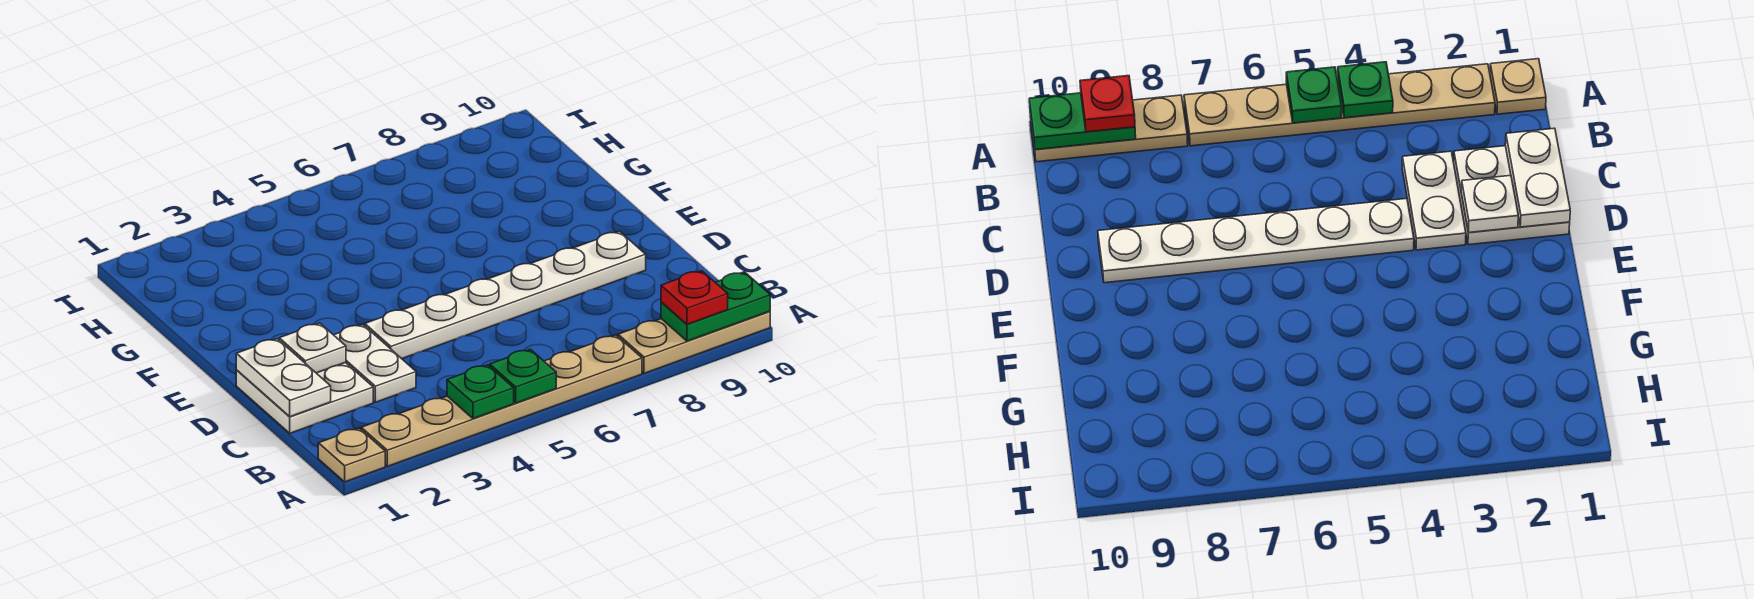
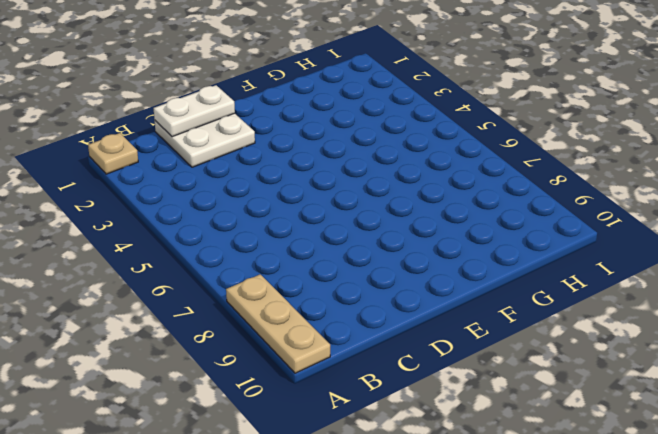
none -> tan 1x6 plate [361,335,642,466]
none -> white 1x2 plate [334,324,416,402]
none -> white 1x6 plate [365,231,646,359]

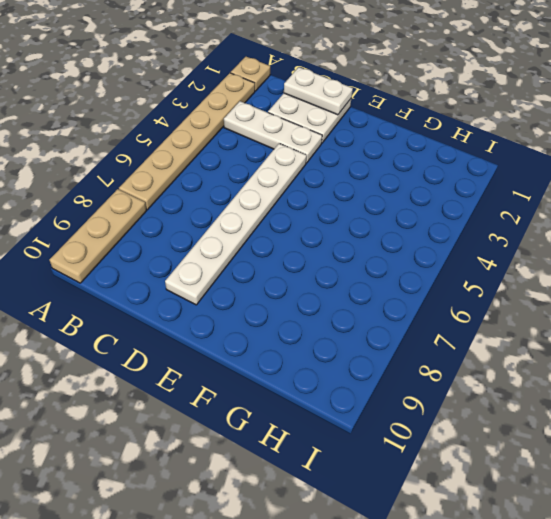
white 1x3 plate [224,101,322,163] -> white 1x2 plate [334,324,416,402]
none -> green 1x1 plate [447,365,514,419]
none -> green 1x1 plate [490,349,556,403]
none -> green 1x2 plate [661,272,770,341]

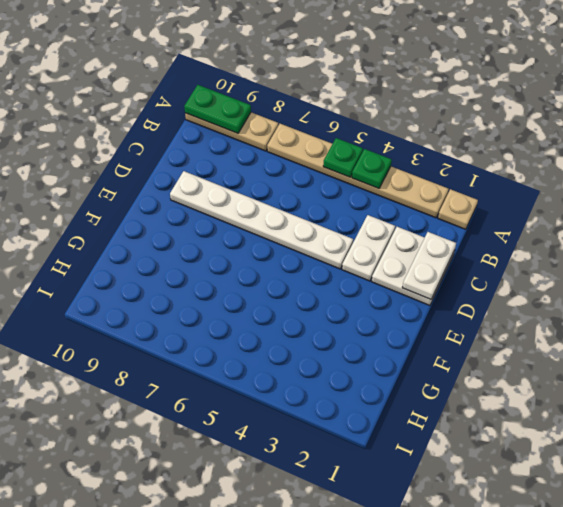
none -> white 1x1 plate [279,323,346,373]
none -> red 1x1 plate [661,271,728,324]

